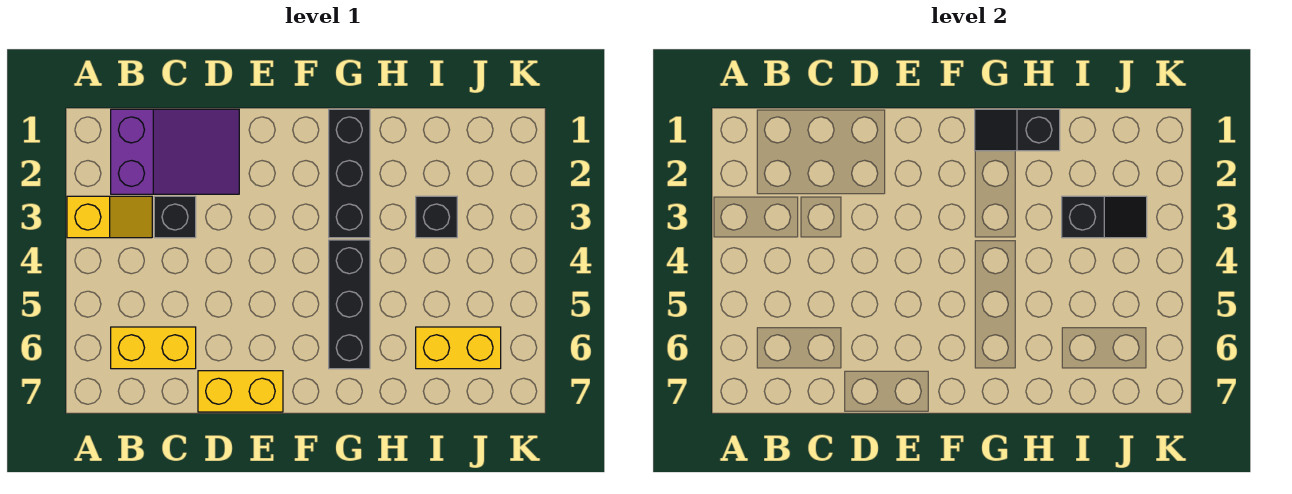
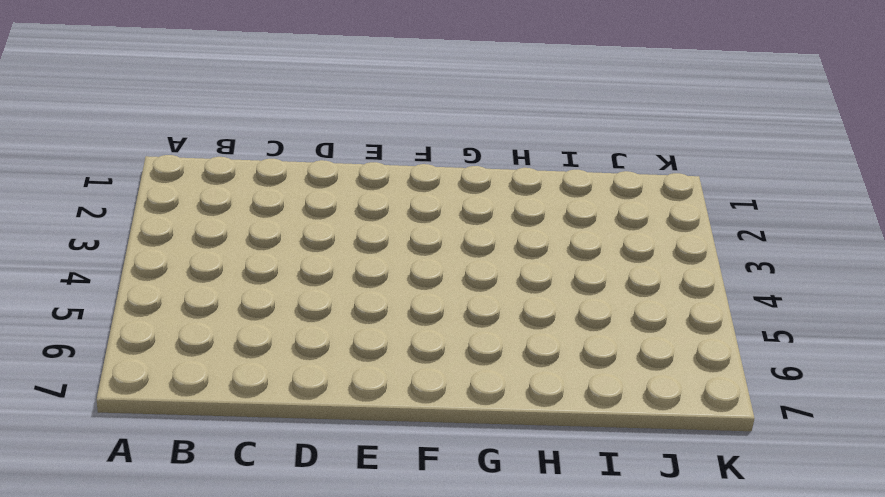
none -> yellow 1x2 slope [67,196,152,238]
none -> purple 2x3 slope [111,109,239,194]

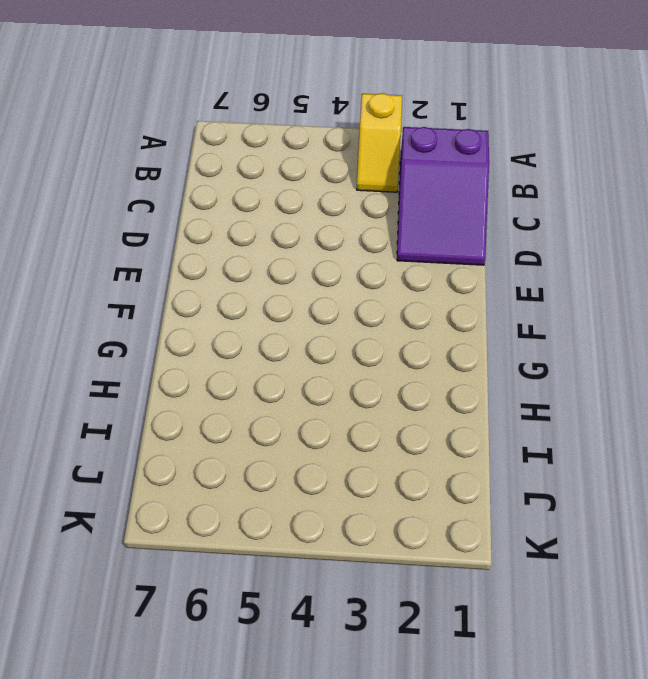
none -> yellow 1x2 brick [111,327,196,369]
none -> black 1x1 brick [154,196,196,238]

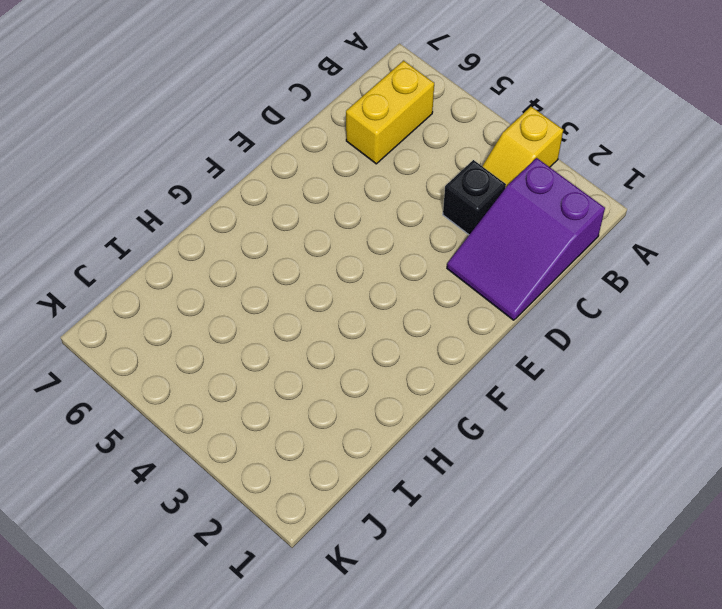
none -> yellow 1x2 brick [198,371,283,412]
none -> black 1x3 brick [329,109,370,238]

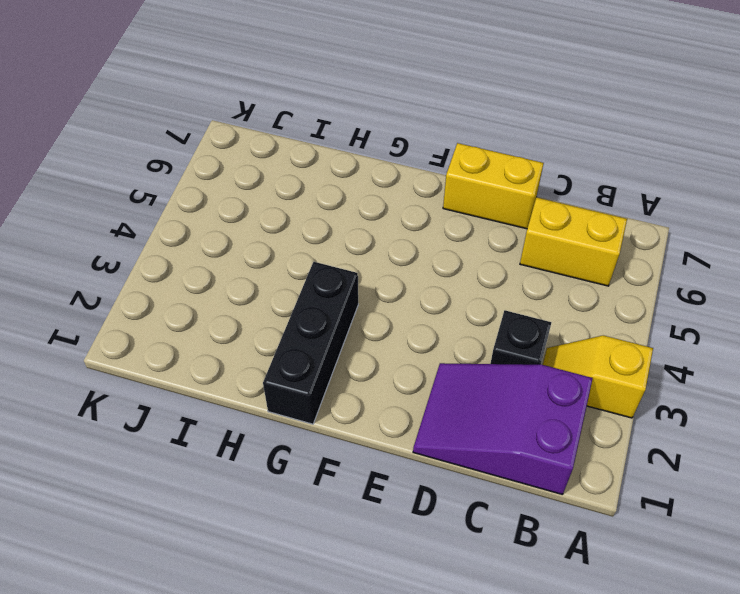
none -> black 1x3 brick [329,240,370,369]
none -> black 1x1 brick [416,196,457,238]

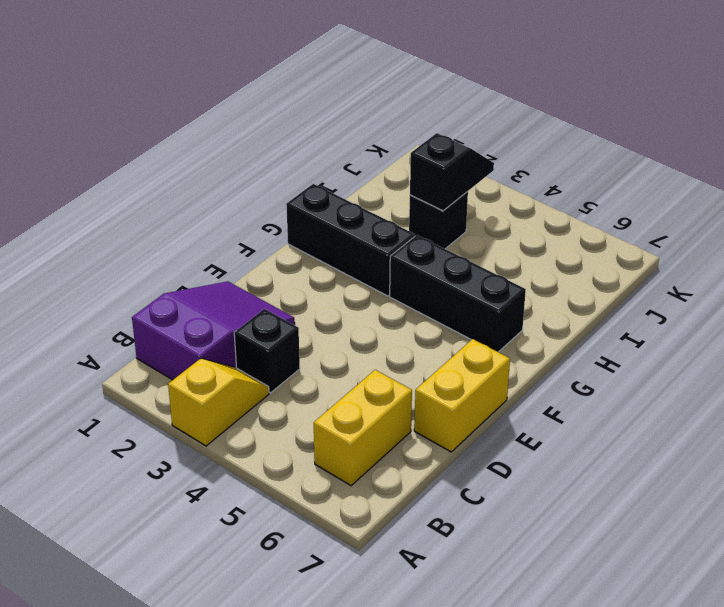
none -> yellow 1x2 brick [416,327,501,369]
none -> black 1x2 slope [975,109,1060,151]

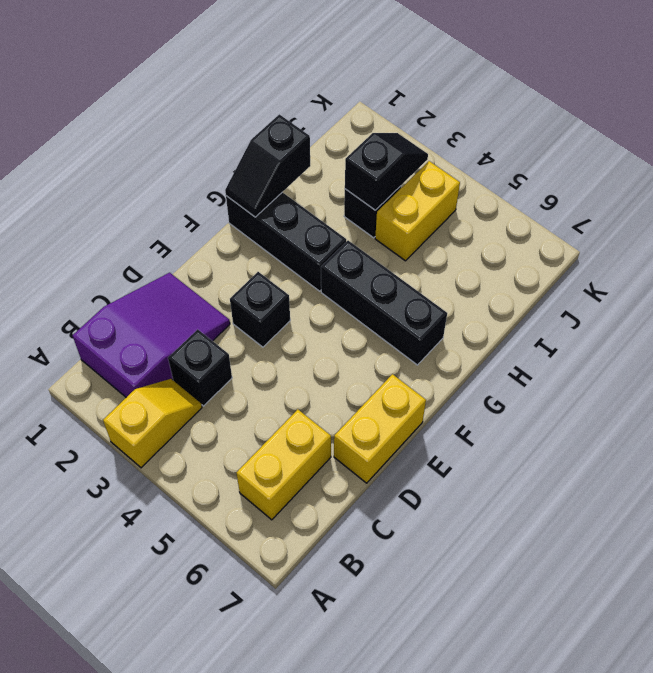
black 1x1 brick [230,272,290,347] -> none
yellow 1x2 brick [375,161,460,261] -> yellow 1x2 brick moved to [416,327,501,369]

